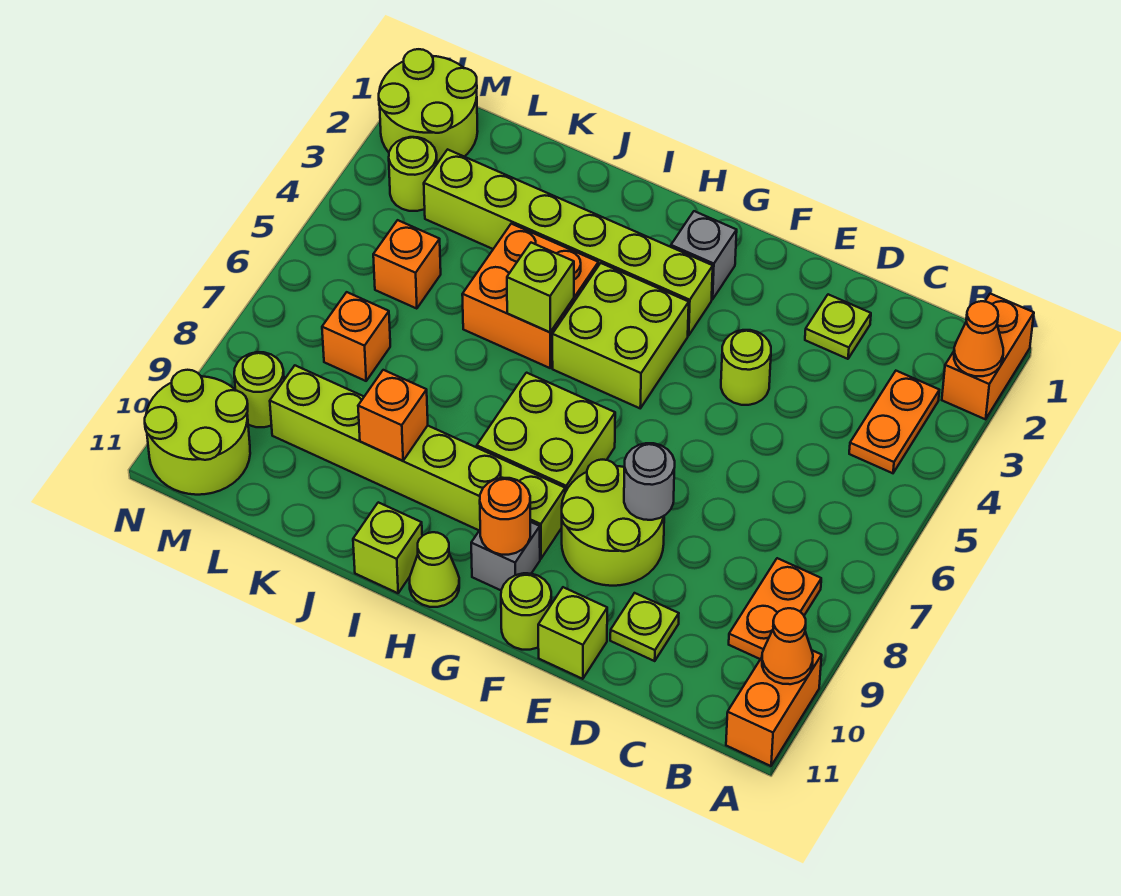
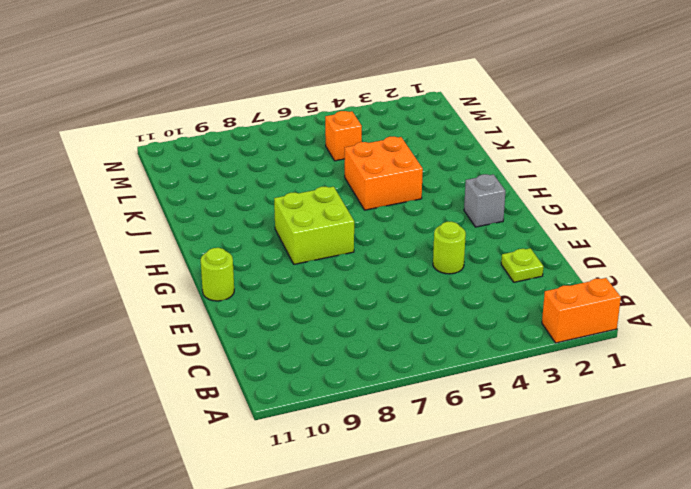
none -> orange 1x2 brick [726,650,822,766]
none -> orange 1x2 plate [849,371,939,473]
none -> orange 1x2 plate [729,558,821,659]
none -> lime 1x1 plate [610,593,679,661]

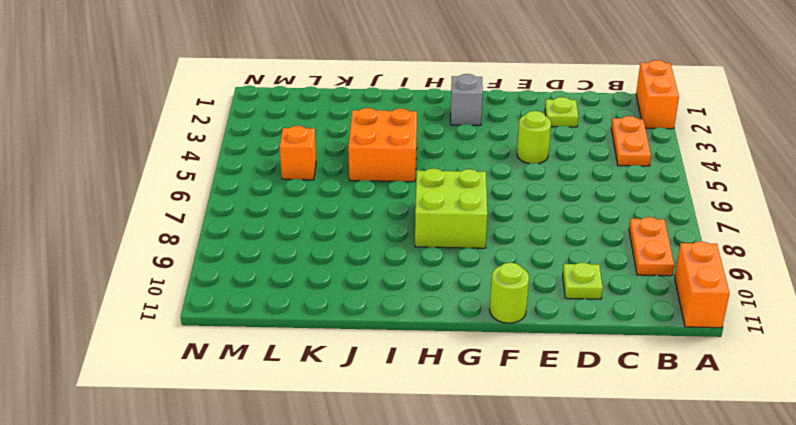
none -> lime 2x2 round brick [562,460,664,586]
none -> lime 1x1 brick [538,587,607,679]
none -> lime 1x6 brick [424,149,713,335]
none -> lime 2x2 brick [552,263,689,408]

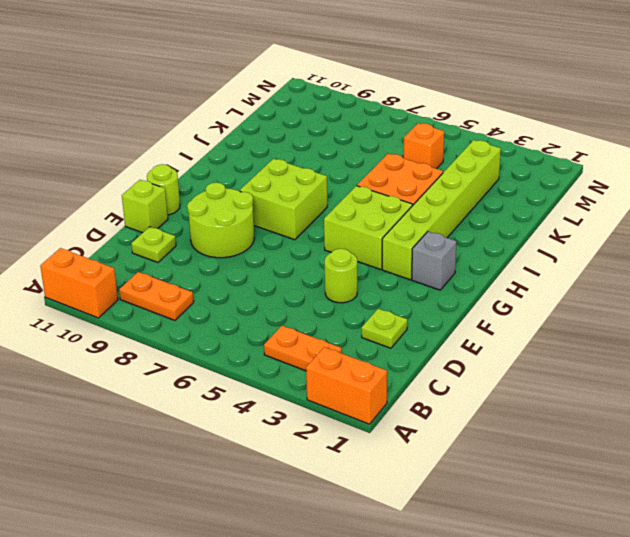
none -> lime 1x6 brick [270,366,565,559]
none -> grey 1x1 brick [471,522,540,590]
none -> lime 1x1 cone [410,532,459,607]
none -> lime 1x1 brick [353,502,422,593]

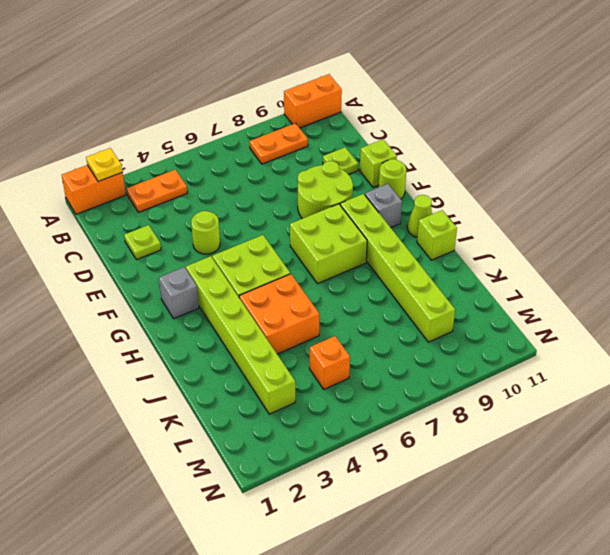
yellow 1x1 plate [86,148,122,181] -> orange 1x1 cone [954,301,1003,376]
none -> orange 1x1 brick [322,292,390,381]
none -> lime 2x2 round brick [379,49,478,163]
none -> lime 1x1 round brick [389,137,437,211]
none -> lime 1x1 round brick [234,352,284,427]

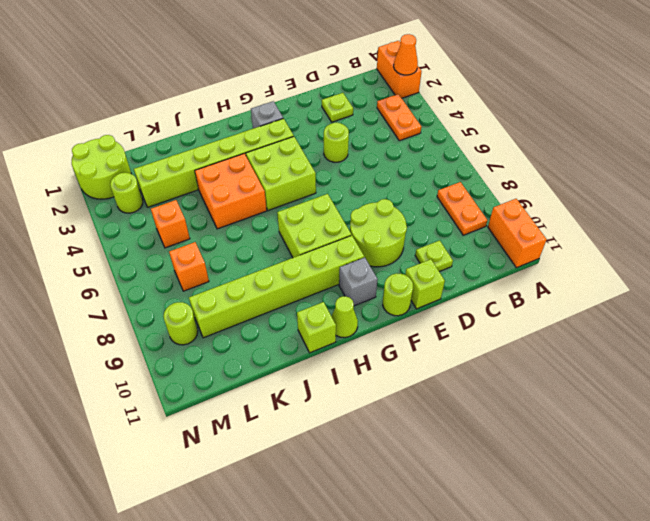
none -> lime 2x2 round brick [145,370,250,495]
none -> orange 1x1 cone [762,608,813,684]
none -> grey 1x1 round brick [624,443,675,520]
none -> orange 1x1 round brick [480,478,530,555]

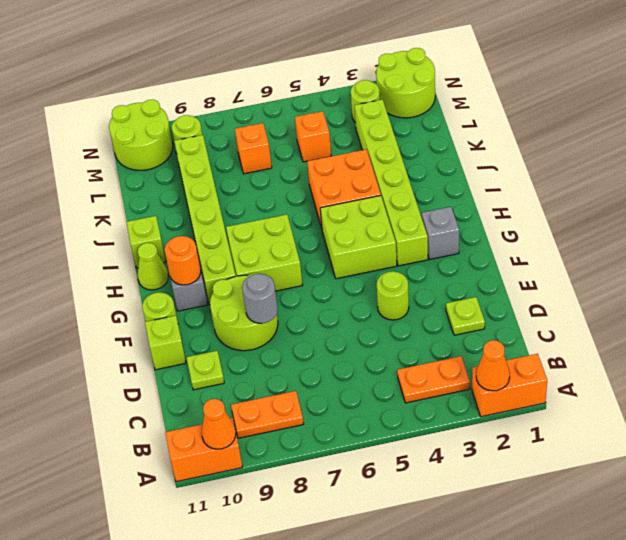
none -> lime 1x1 brick [507,243,574,332]
none -> orange 1x1 brick [358,370,428,461]

